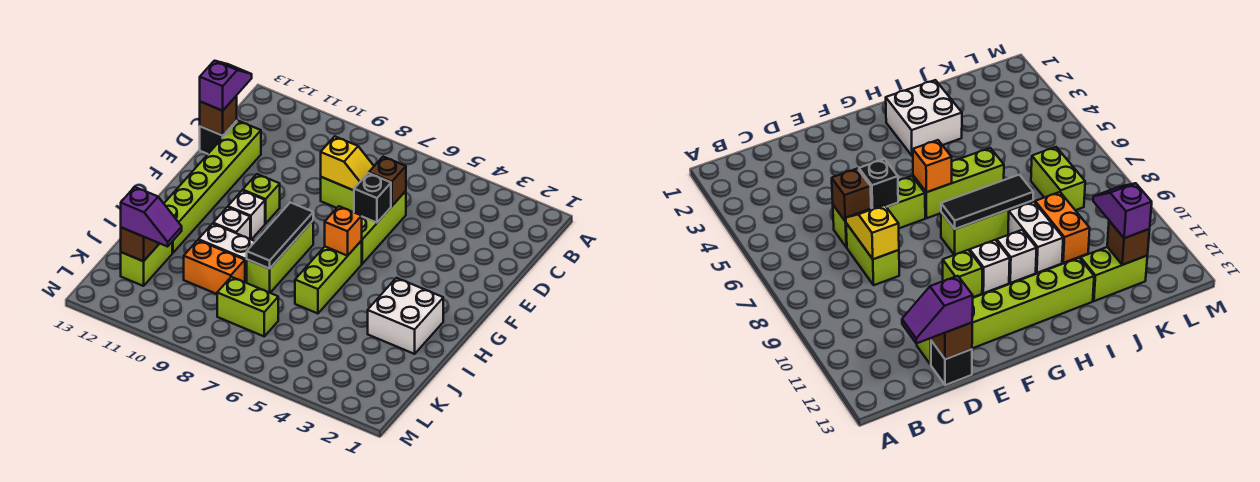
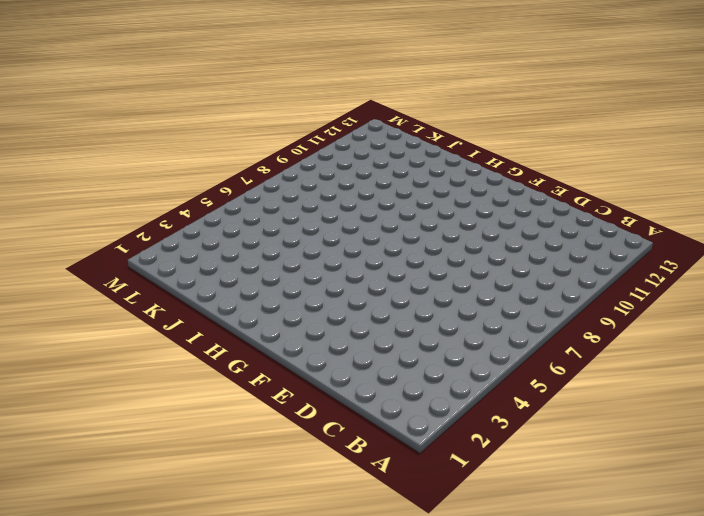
none -> lime 1x3 brick [361,191,406,264]
none -> lime 1x2 brick [321,177,354,212]
none -> lime 1x6 brick [164,121,261,253]

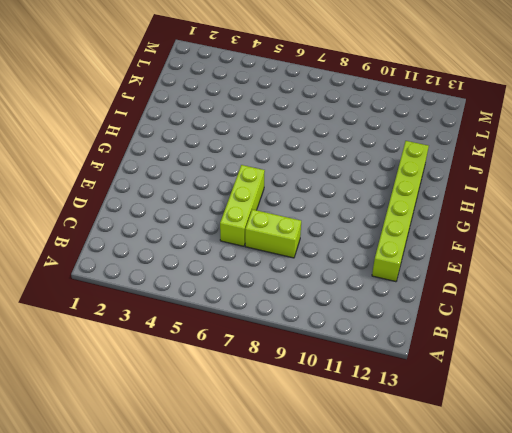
none -> black 1x1 brick [200,120,237,154]
none -> lime 1x1 brick [243,174,280,223]
none -> lime 1x3 brick [295,241,362,314]

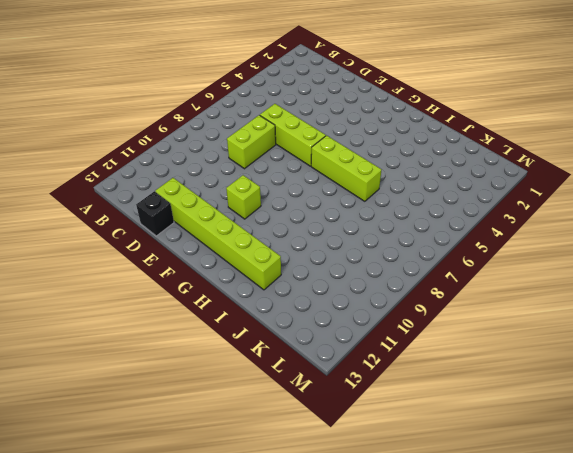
none -> lime 1x3 brick [247,221,313,293]
none -> white 1x1 brick [228,190,265,240]
none -> white 2x2 brick [368,278,443,354]

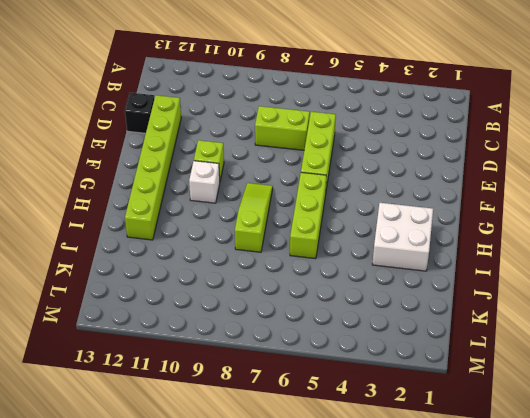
lime 1x3 slope [235,183,273,252] -> lime 1x3 brick [247,221,313,293]
none -> white 1x1 brick [213,207,250,239]
none -> white 1x2 brick [198,224,255,283]
none -> orange 1x2 brick [184,240,245,294]

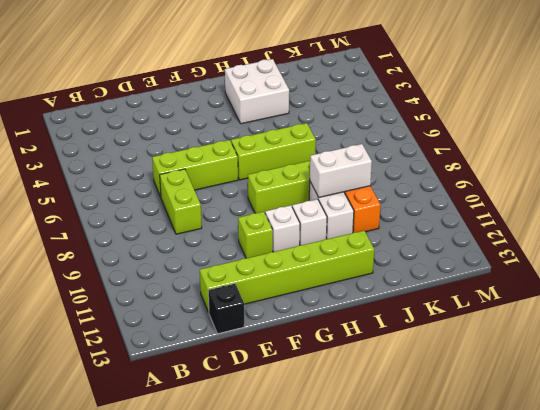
white 1x2 brick [310,144,372,197] -> none
none -> lime 1x2 brick [121,243,172,286]
none -> lime 1x2 brick [217,277,278,336]
none -> brown 1x1 brick [369,157,406,206]

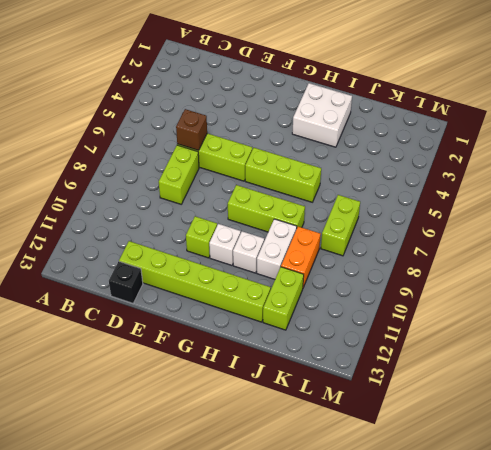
lime 1x2 brick [263,267,304,330] -> lime 1x2 brick turned to [121,243,172,286]
none -> yellow 1x2 slope [321,136,374,190]
none -> brown 1x1 brick [200,96,237,135]
none -> black 1x1 brick [354,173,391,223]

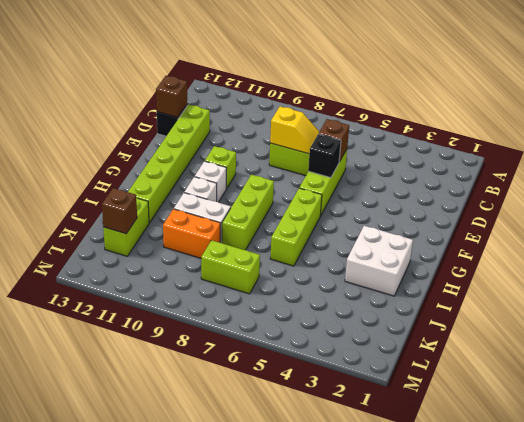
none -> orange 1x1 brick [325,206,362,256]
none -> black 1x3 tile [247,202,313,269]
none -> purple 1x2 slope [200,61,252,111]

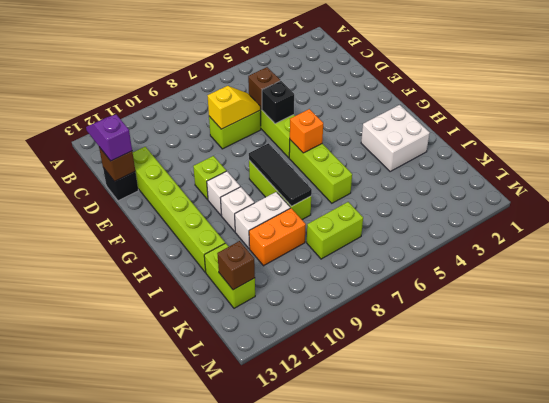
none -> purple 1x2 slope [121,187,182,247]

